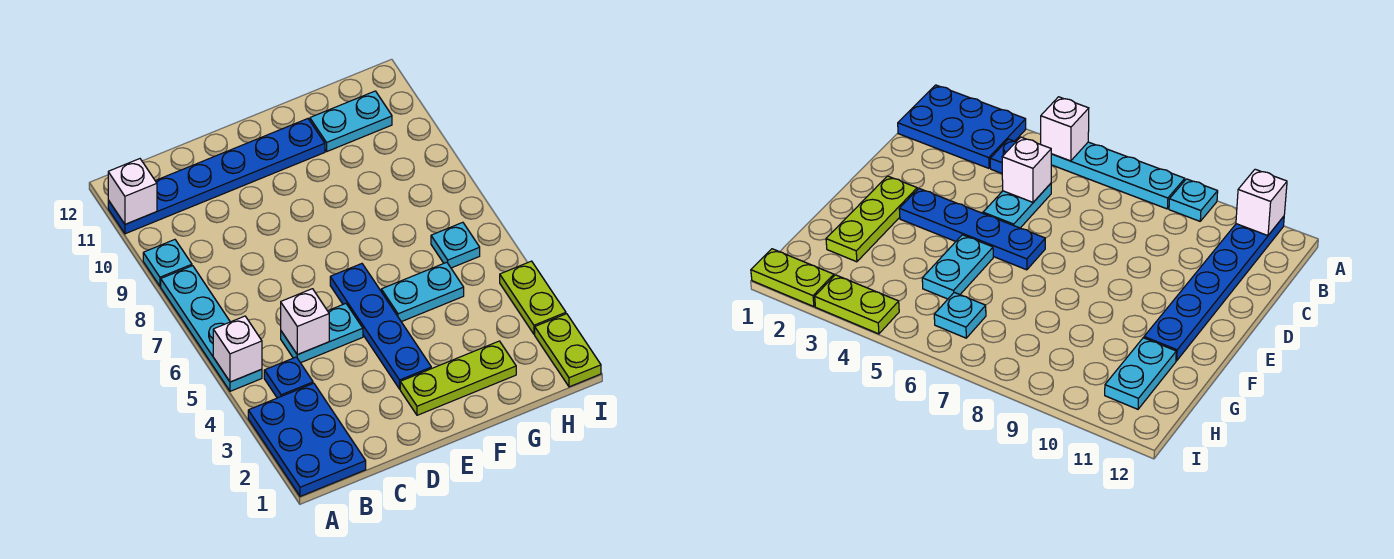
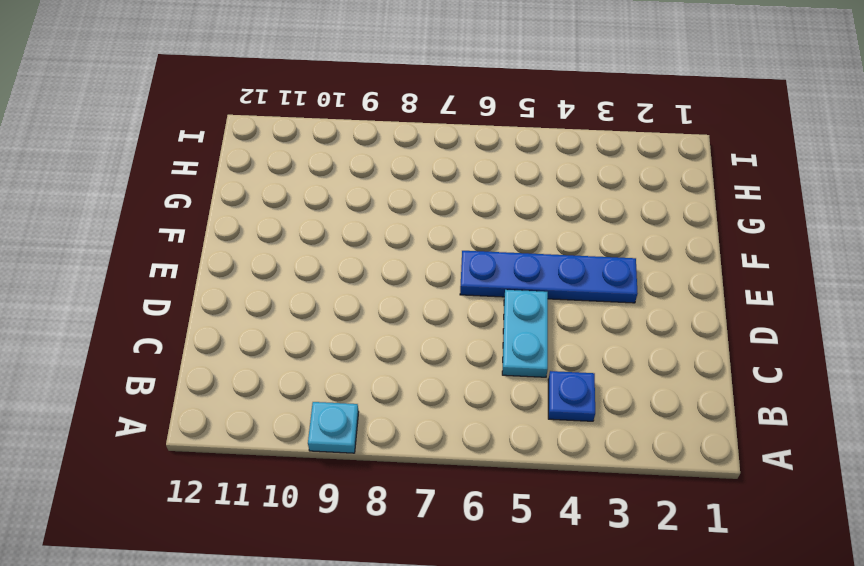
none -> blue 2x3 plate [248,383,366,496]
none -> cyan 1x4 plate [161,266,262,391]
none -> blue 1x6 plate [108,119,325,234]

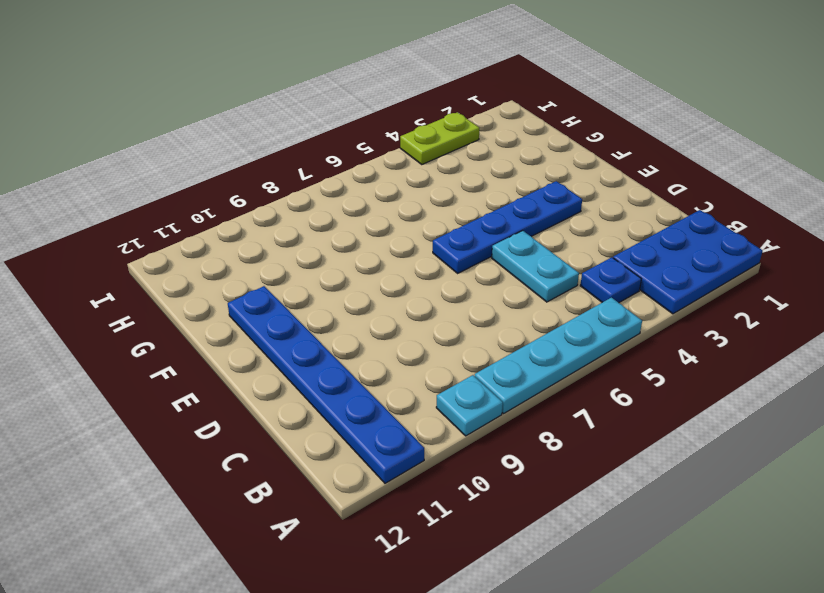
none -> lime 1x3 plate [400,341,516,415]
none -> cyan 1x2 plate [381,262,464,322]
none -> cyan 1x2 plate [310,91,392,151]

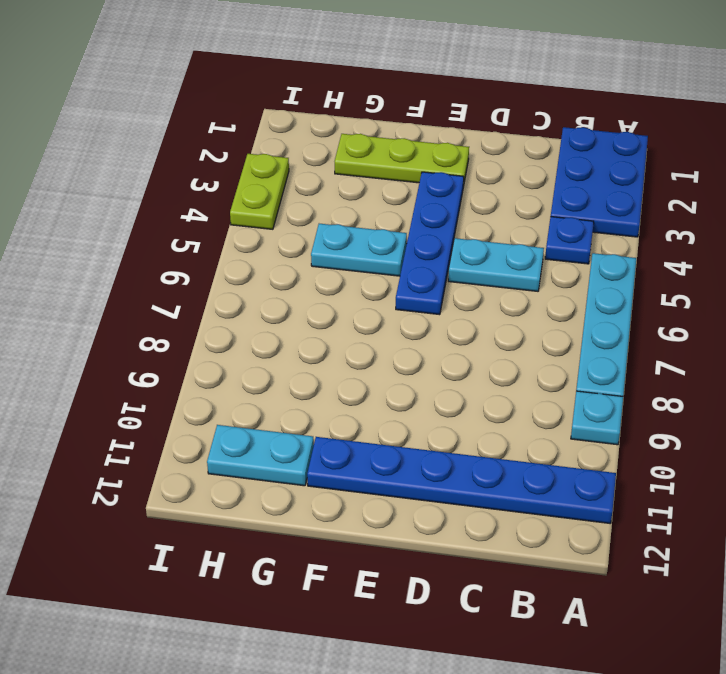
none -> cyan 1x1 plate [431,222,480,268]
none -> lime 1x2 plate [535,314,601,387]
none -> white 1x1 brick [213,316,262,382]

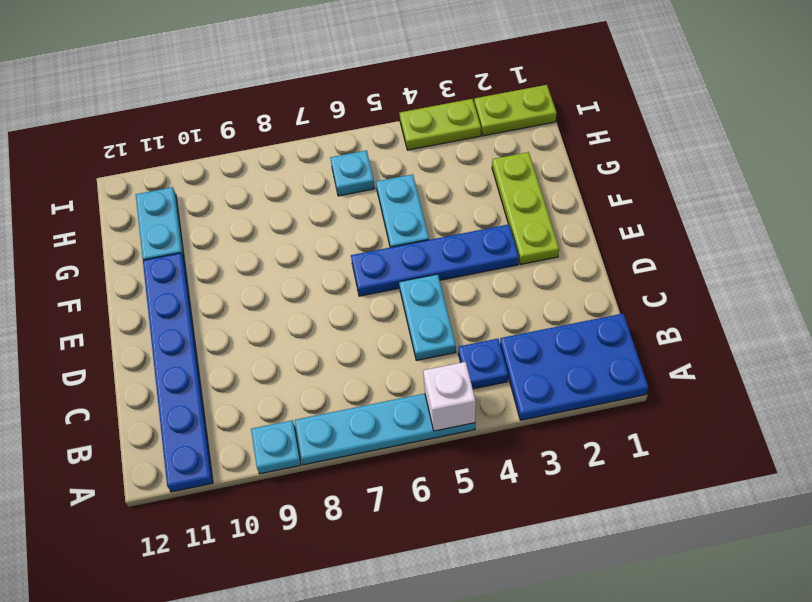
none -> white 1x1 brick [108,159,157,224]
none -> white 1x1 brick [281,289,329,355]

